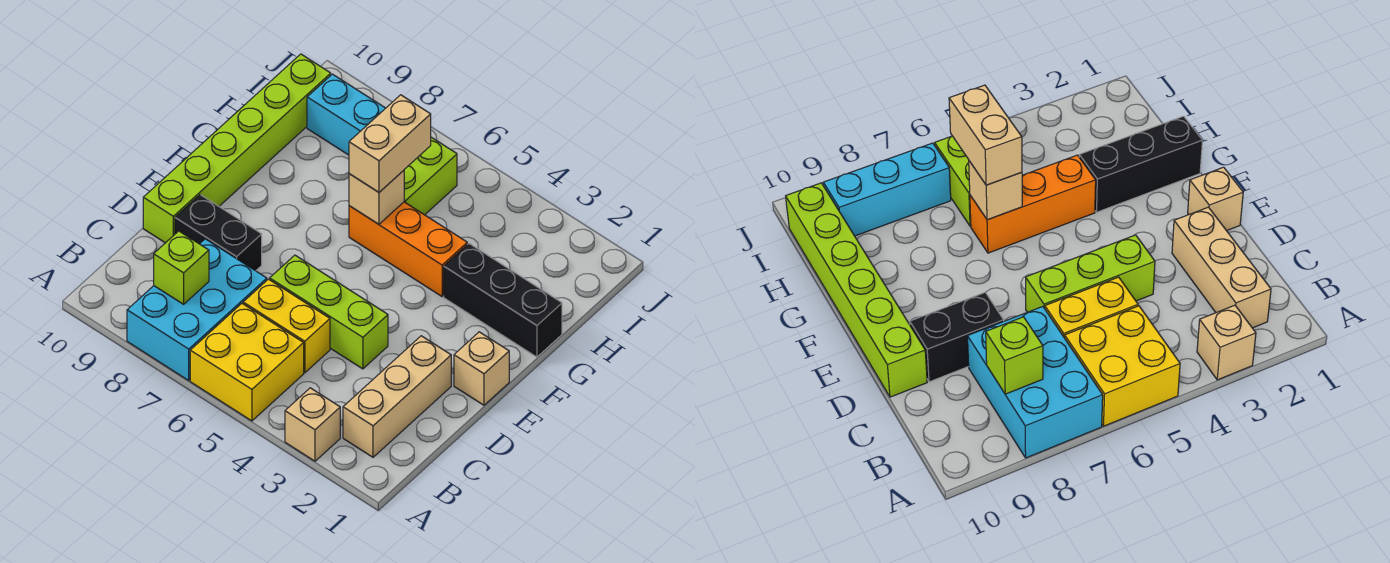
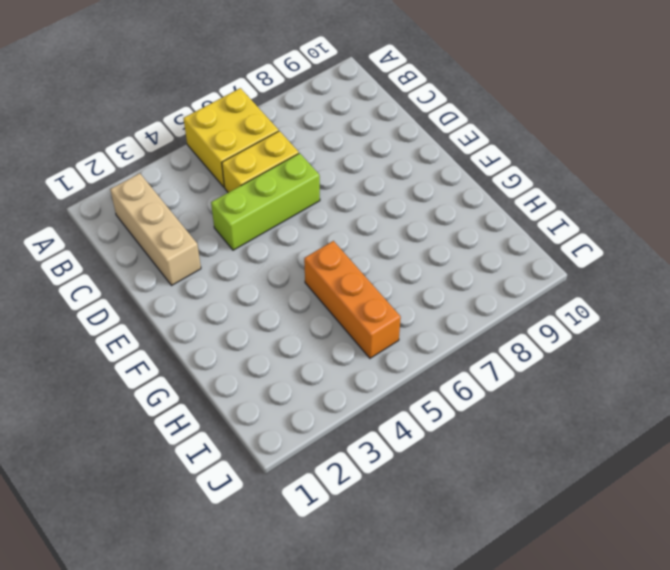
orange 1x3 brick [304,241,401,358] -> orange 1x3 brick turned to [349,202,467,296]
none -> tan 1x1 brick [285,388,340,461]
none -> cyan 2x3 brick [127,239,267,380]
none -> black 1x2 brick [175,195,262,271]

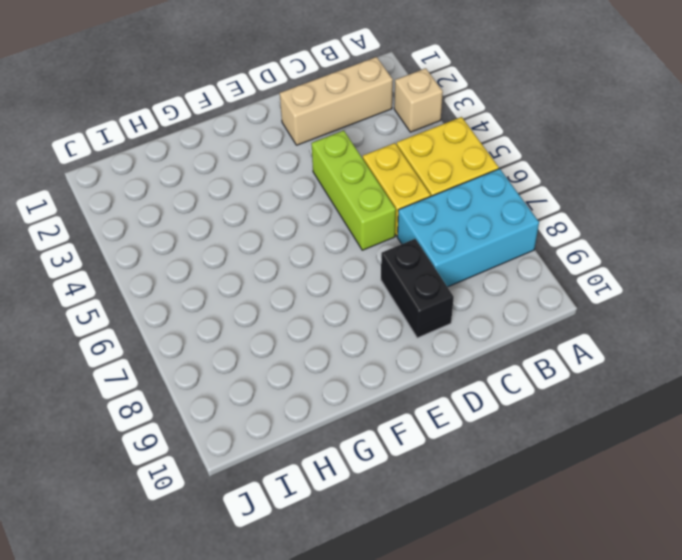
none -> lime 1x6 brick [143,54,331,243]
none -> tan 1x1 brick [454,332,509,405]
none -> black 1x3 brick [444,244,562,357]

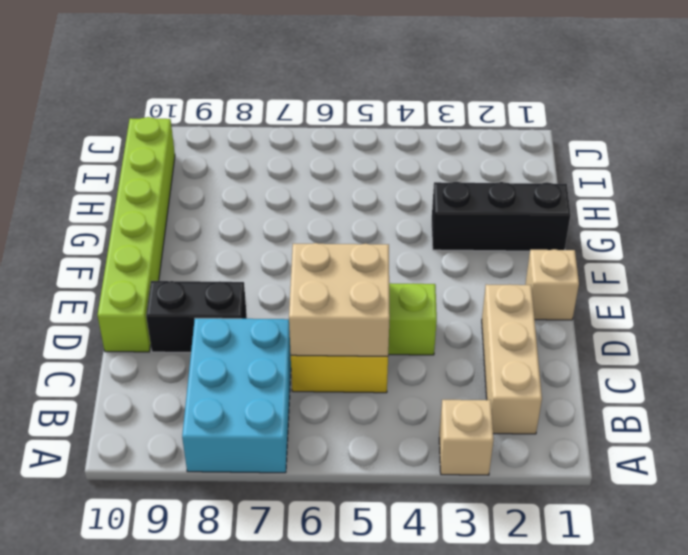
tan 2x2 brick [289,243,390,356] -> none
none -> yellow 2x2 brick [190,304,304,421]
none -> orange 1x3 brick [349,202,467,296]
none -> lime 1x2 brick [404,137,457,215]

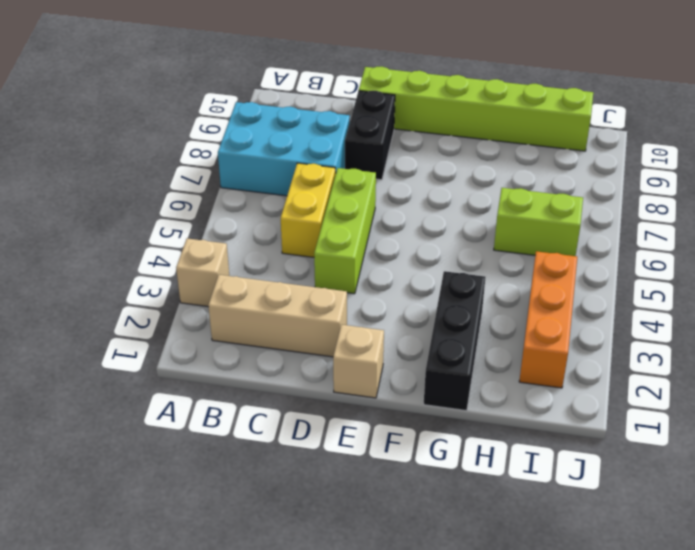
orange 1x3 brick [519,251,577,388] -> orange 1x3 brick moved to [349,202,467,296]
none -> yellow 2x2 brick [190,304,304,421]
none -> cyan 1x3 brick [307,74,385,155]
none -> lime 1x1 brick [154,231,209,304]

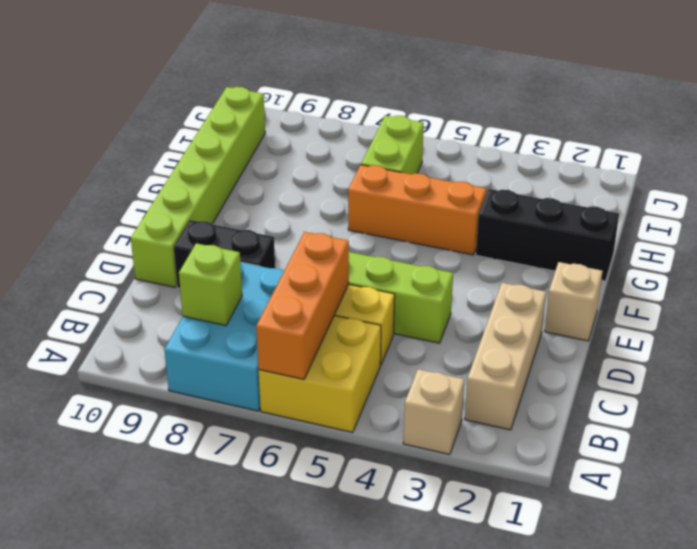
orange 1x3 brick [256,232,349,379] -> none
none -> cyan 1x3 brick [307,74,385,155]
none -> tan 1x1 brick [349,170,404,224]
none -> tan 1x2 brick [349,95,431,192]

